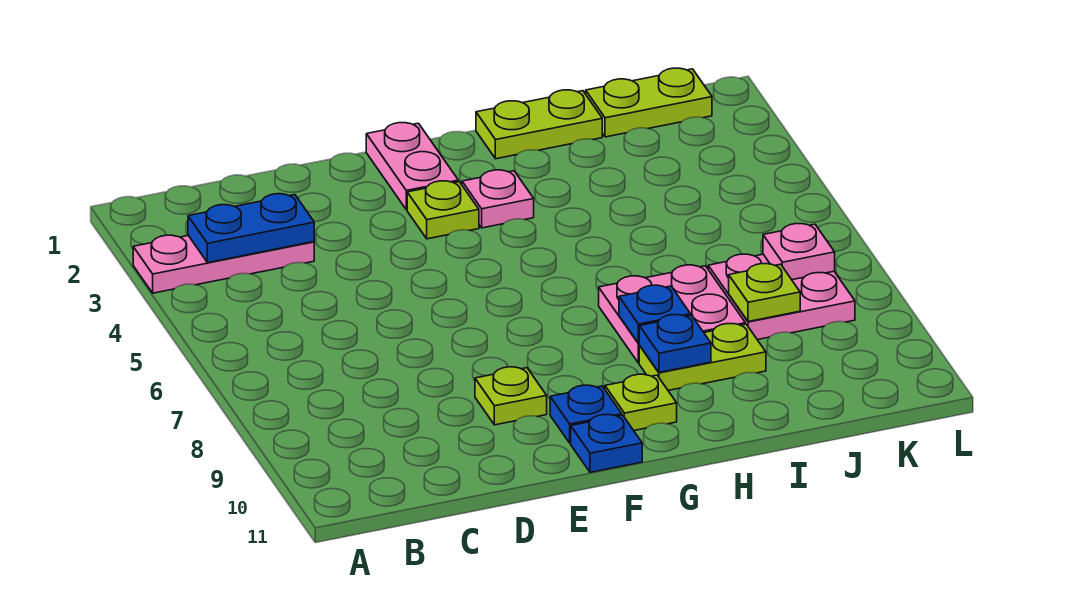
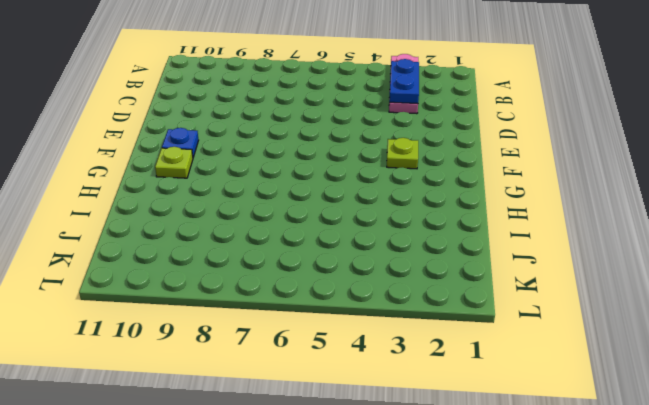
none -> lime 1x1 plate [475,367,547,425]
none -> pink 1x2 plate [366,123,458,210]
none -> blue 1x1 plate [571,415,642,472]

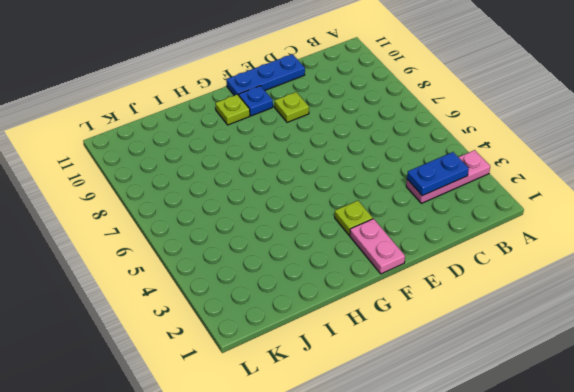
blue 1x3 plate [226,54,305,95] -> blue 1x1 plate [571,415,642,472]
none -> pink 1x1 plate [462,170,534,228]
none -> lime 1x2 plate [476,90,602,159]
none -> pink 2x2 plate [599,265,745,363]

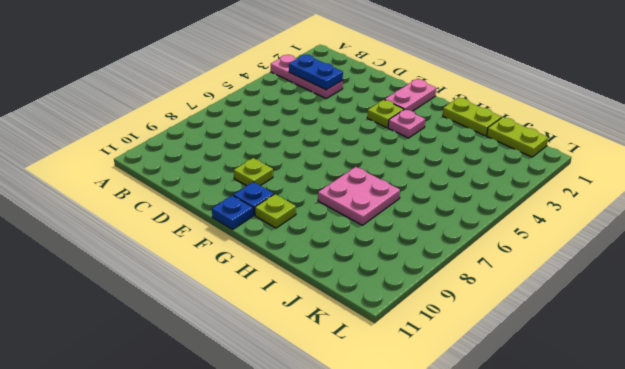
none -> lime 1x2 plate [639,324,766,390]
none -> pink 2x2 plate [708,254,855,340]
none -> blue 1x1 plate [619,285,691,343]

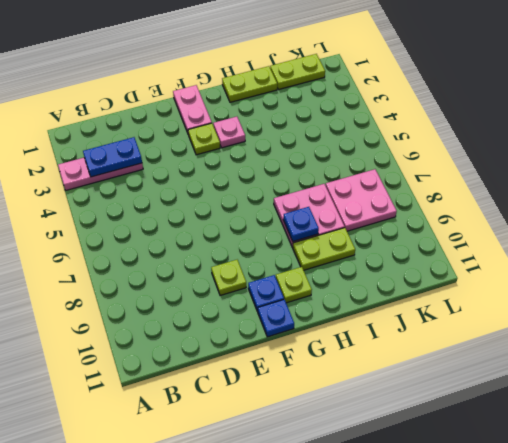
none -> blue 1x1 plate [639,315,711,372]
none -> lime 1x1 plate [729,264,800,322]
none -> pink 1x1 plate [763,224,835,280]

